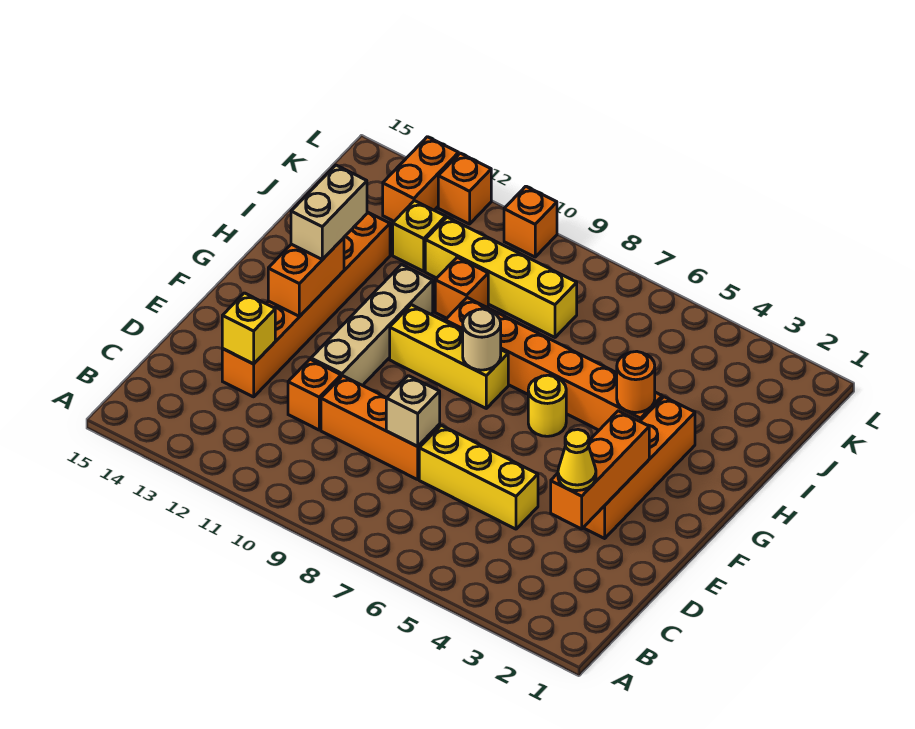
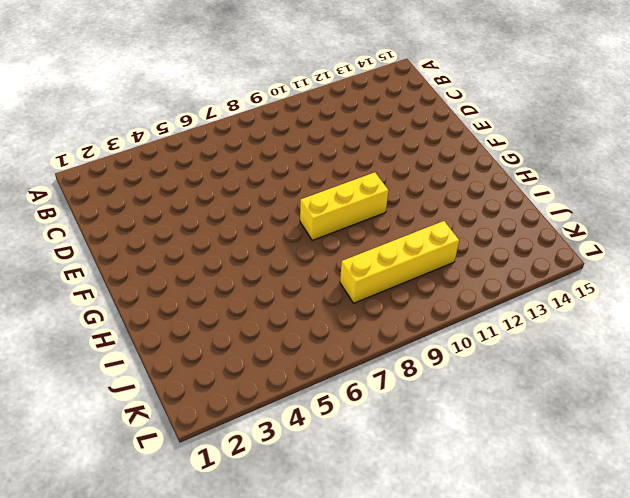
none -> yellow 1x3 brick [419,425,538,529]
none -> orange 1x3 brick [321,376,440,480]
none -> orange 1x1 brick [288,359,341,430]

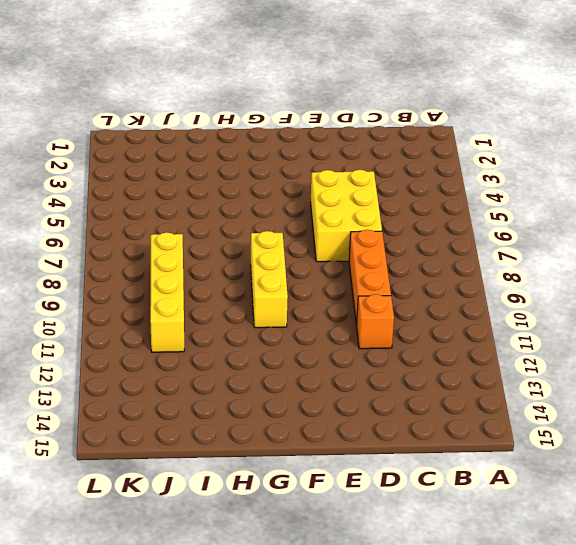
yellow 2x3 brick [311,170,382,262] -> yellow 1x3 brick [419,425,538,529]
none -> orange 1x6 brick [222,212,390,397]
none -> orange 1x4 brick [583,397,695,538]
none -> tan 1x4 brick [311,265,433,386]

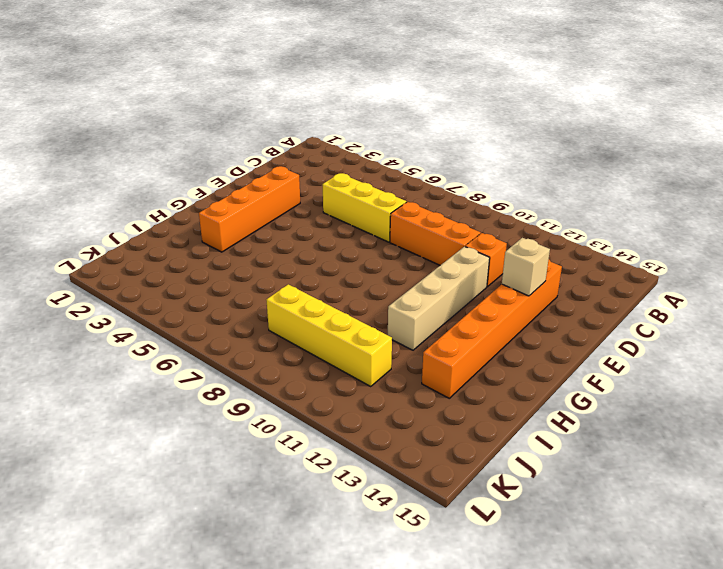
tan 1x1 brick [502,238,550,296] -> tan 1x1 brick moved to [386,376,440,446]
none -> yellow 1x1 round brick [528,375,566,436]
none -> yellow 1x3 brick [390,305,508,408]
none -> orange 1x6 brick [445,298,662,430]

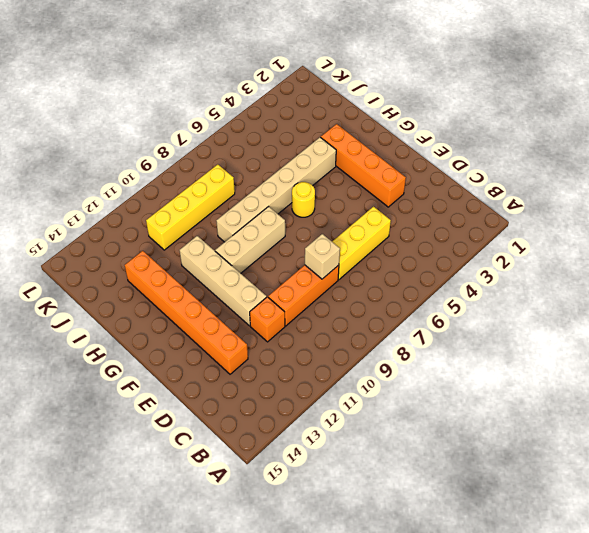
tan 1x3 brick [215,207,285,273] -> yellow 1x3 brick [390,305,508,408]
tan 1x6 brick [216,137,336,242] -> orange 1x6 brick [445,298,662,430]
none -> orange 1x1 brick [435,257,488,318]
none -> yellow 1x1 brick [393,201,446,271]
none -> orange 1x2 brick [383,137,459,221]

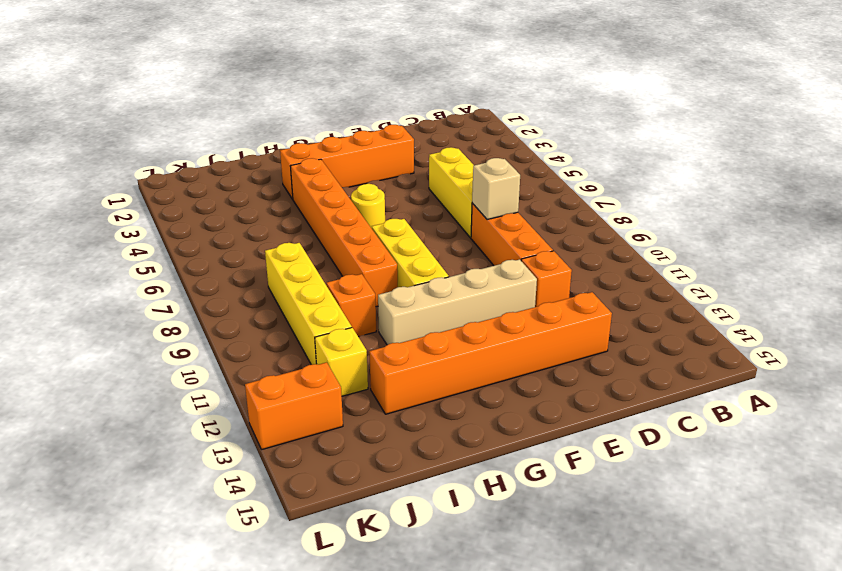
none -> orange 1x1 brick [504,186,557,257]
none -> orange 1x1 brick [438,153,491,224]
none -> orange 1x3 brick [551,411,649,529]

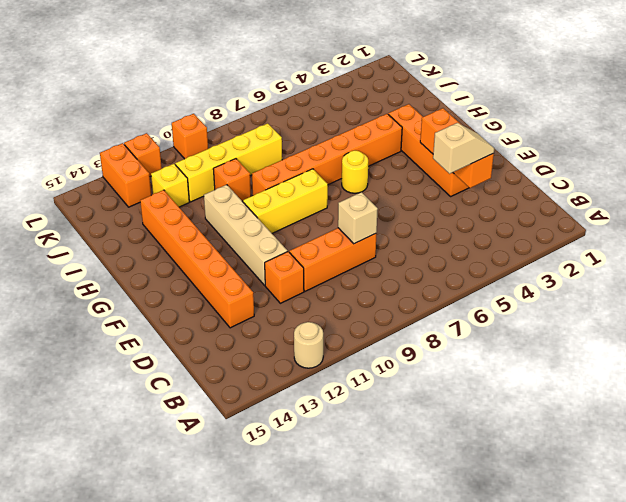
tan 1x1 round brick [294,322,323,368] -> tan 1x1 round brick moved to [463,309,501,370]
tan 1x2 slope [433,123,494,174] -> yellow 1x1 cone [558,430,596,491]
none -> yellow 1x3 brick [419,425,538,529]
none -> yellow 1x1 brick [222,293,275,364]
none -> orange 1x2 brick [268,238,344,316]

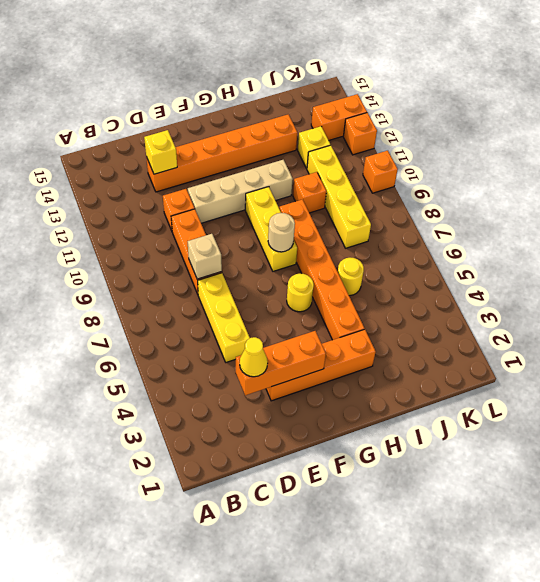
yellow 1x1 round brick [338,258,364,296] -> none
none -> orange 1x2 brick [268,238,344,316]
none -> orange 1x1 round brick [617,351,655,413]
none -> tan 1x2 brick [291,165,367,260]

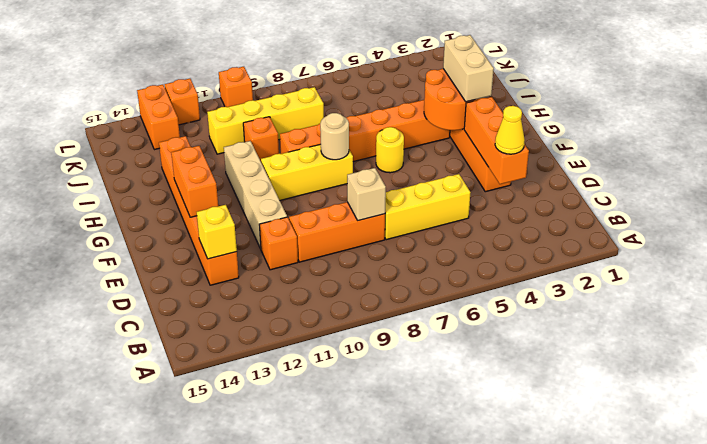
orange 2x2 round brick [424,69,479,130] -> orange 1x1 round brick [617,351,655,413]
tan 1x2 brick [443,35,494,102] -> tan 1x2 brick moved to [291,165,367,260]
none -> yellow 1x1 brick [393,201,446,271]

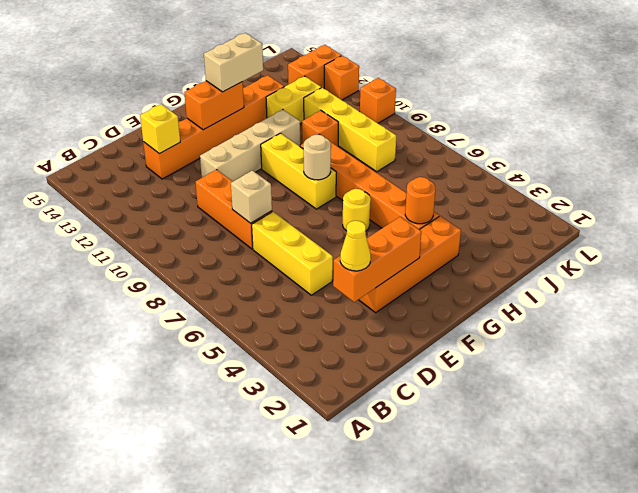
yellow 1x2 brick [266,76,321,124] -> yellow 1x1 brick [393,201,446,271]
none -> orange 1x1 brick [288,359,341,430]

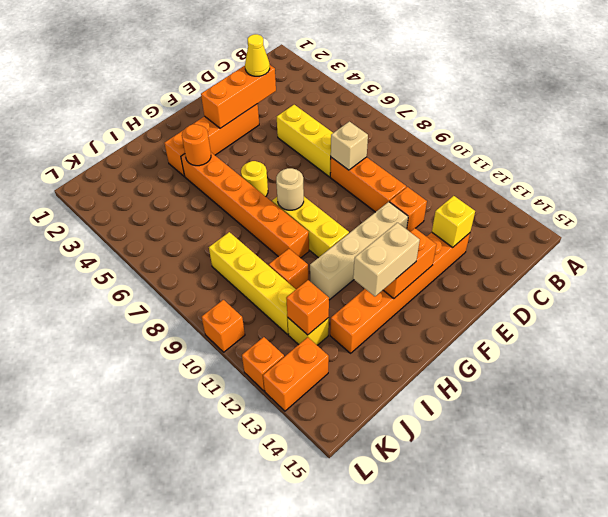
orange 1x1 brick [286,280,329,335] -> none

